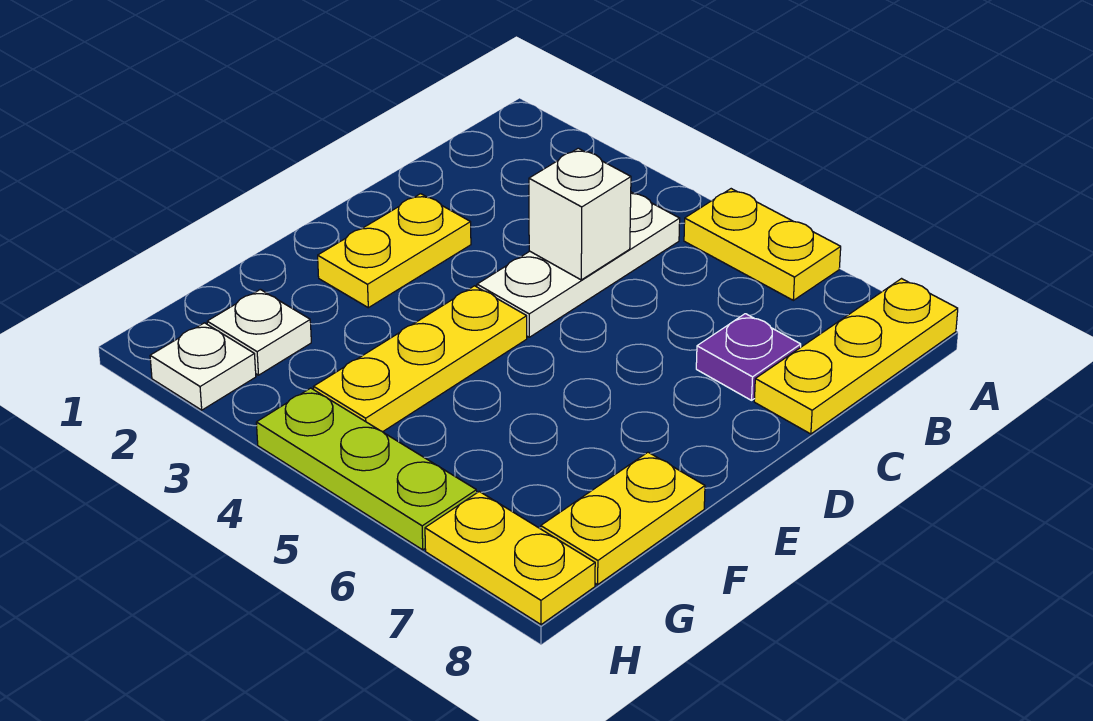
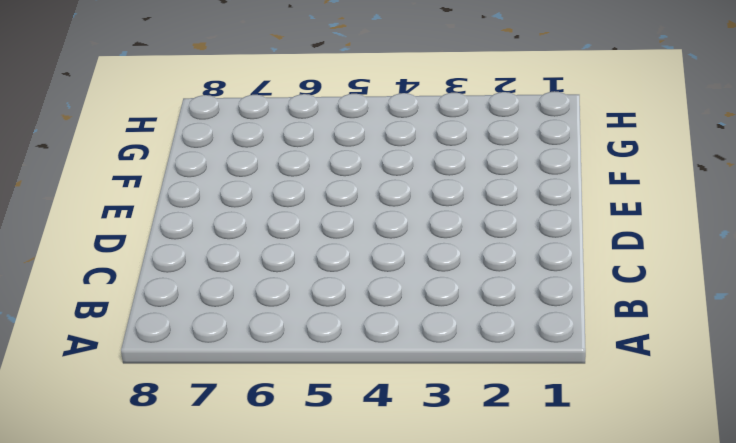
none -> yellow 1x2 plate [684,189,841,300]
none -> yellow 1x3 plate [754,279,958,434]
none -> white 1x3 plate [477,192,680,337]

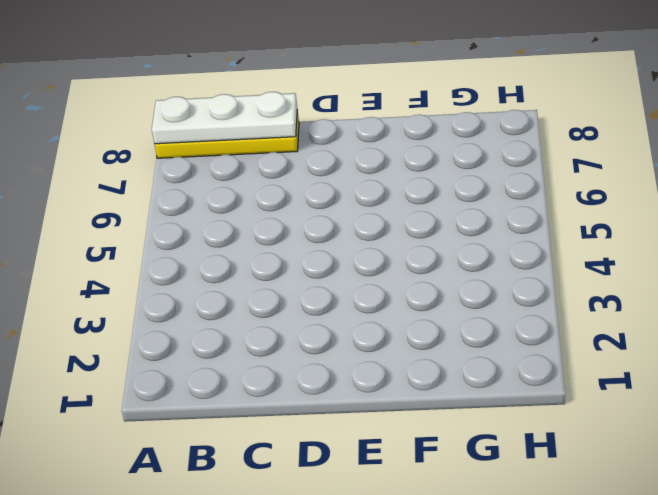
white 1x3 plate [152,92,297,144] -> white 1x3 plate moved to [477,192,680,337]
none -> yellow 1x2 plate [684,189,841,300]
none -> purple 1x1 plate [696,314,801,400]
none -> yellow 1x2 plate [318,194,471,308]

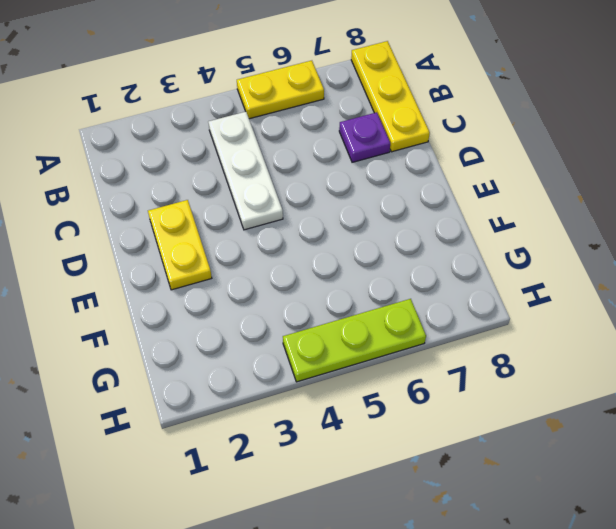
none -> yellow 1x3 plate [314,286,527,432]
none -> yellow 1x2 plate [541,452,705,585]
none -> white 1x1 plate [207,289,311,375]

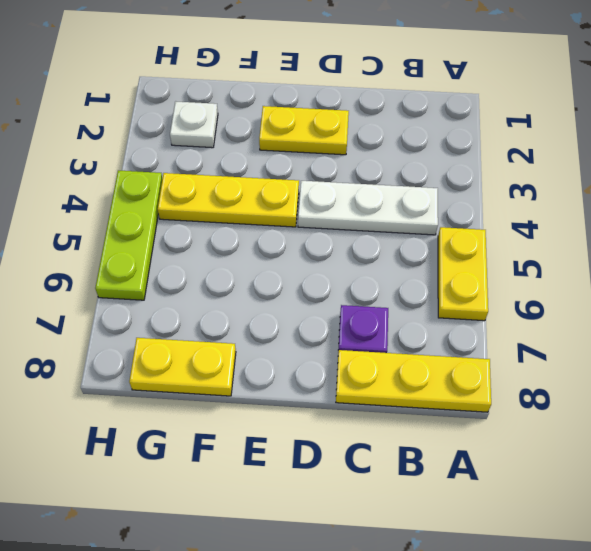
none -> white 1x1 plate [150,323,256,410]
none -> yellow 1x2 plate [425,492,595,624]
none -> white 1x1 brick [529,148,631,280]

